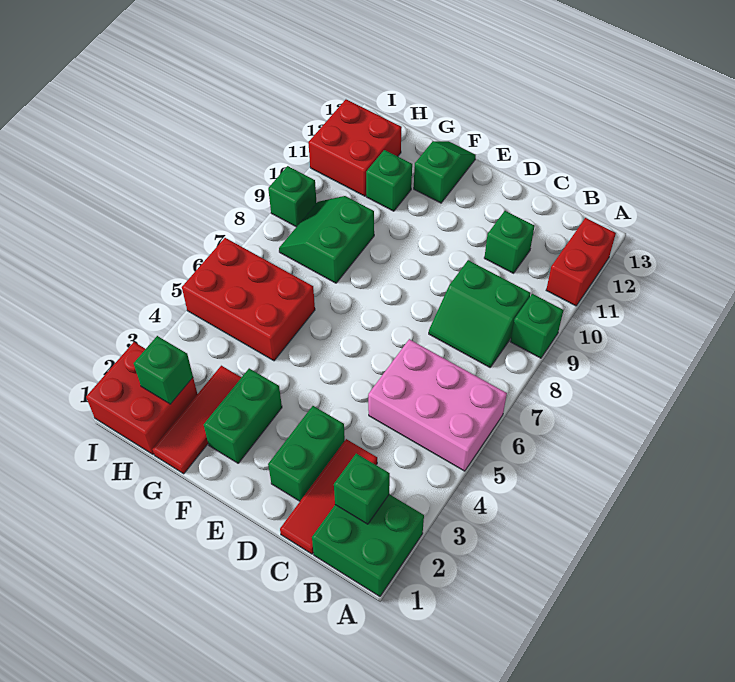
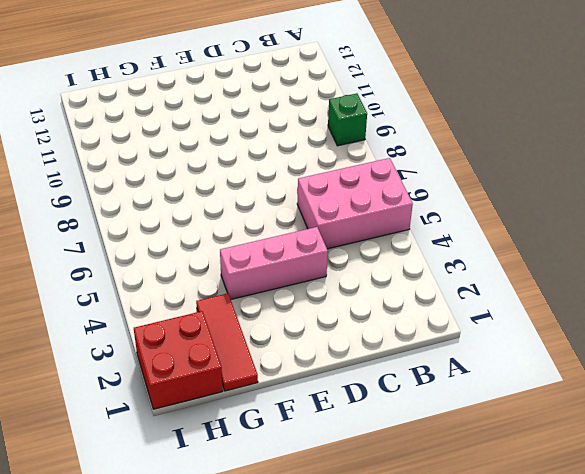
pink 1x3 brick [220,227,328,299] -> none
none -> green 2x2 brick [312,494,424,596]
none -> red 1x2 brick [546,218,616,306]
none -> green 2x2 slope [429,260,531,367]

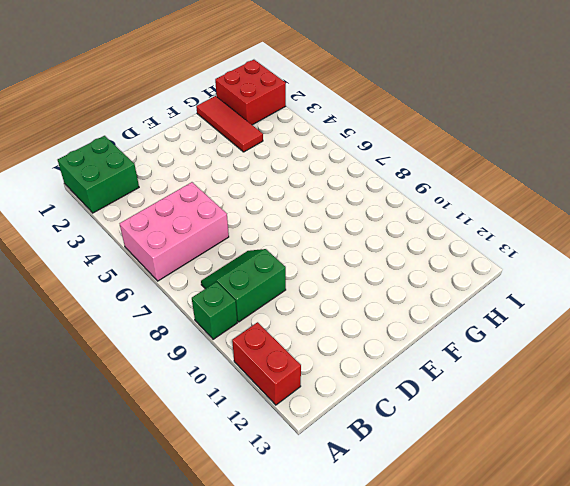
none -> red 1x3 tile [280,439,377,554]
none -> green 1x1 brick [484,211,535,273]
none -> green 1x2 brick [268,406,345,501]

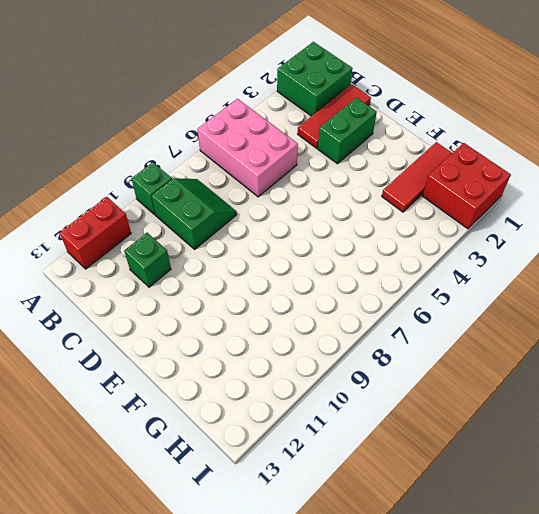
none -> green 1x2 brick [204,368,282,463]
none -> green 1x2 slope [414,141,476,203]
none -> red 2x3 brick [182,238,315,361]

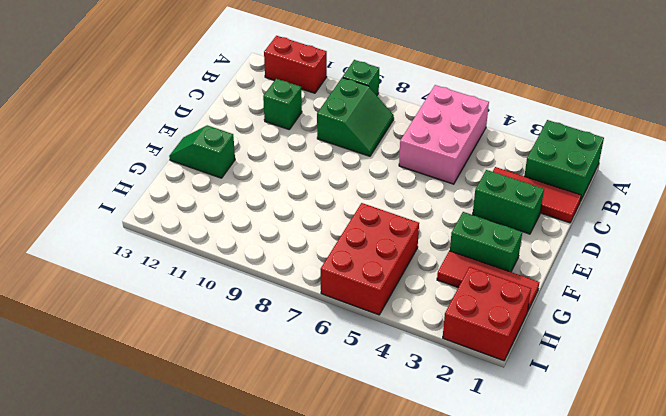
none -> green 2x2 slope [279,196,374,283]
none -> green 1x1 brick [366,150,412,211]
none -> red 2x2 brick [308,99,402,196]

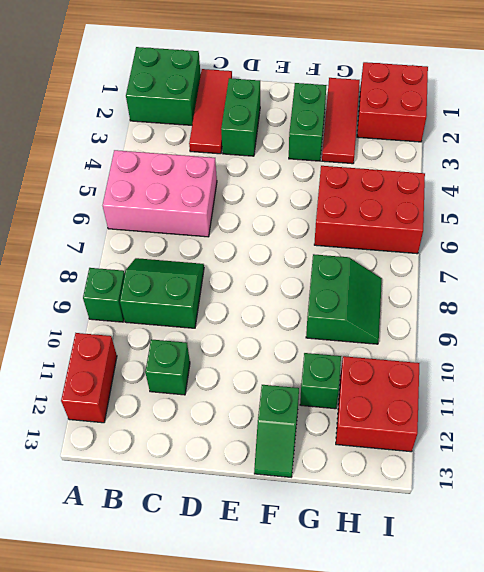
none -> green 1x1 brick [268,166,317,227]
none -> green 1x1 brick [334,454,390,524]
none -> green 1x1 brick [134,336,193,404]

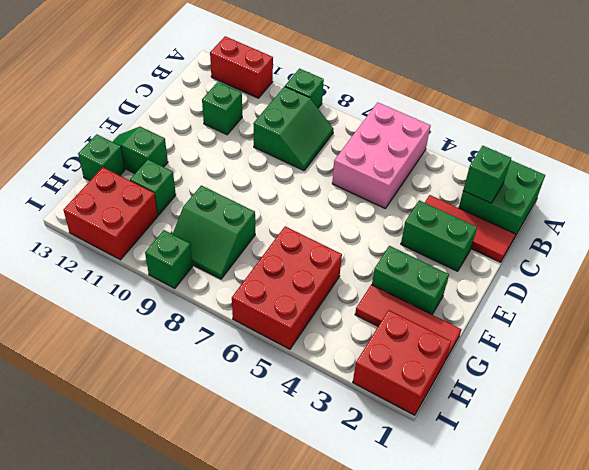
green 1x1 brick [78,134,125,180] -> green 1x1 brick moved to [134,336,193,404]

